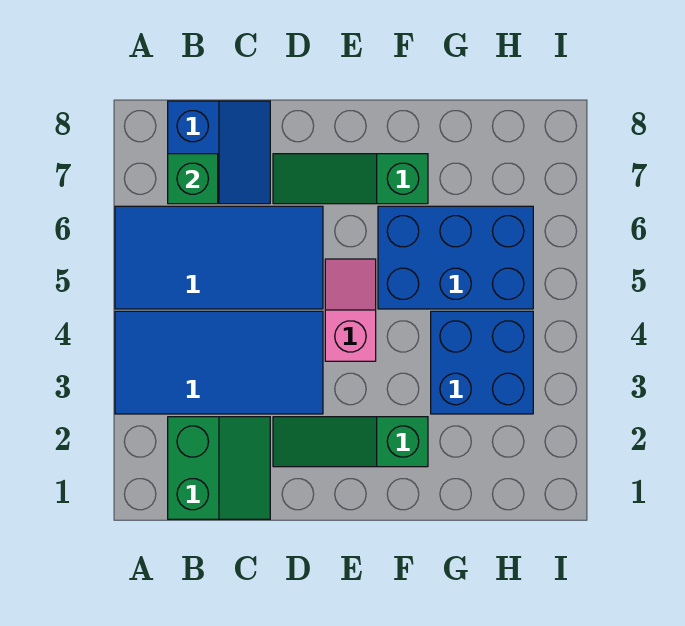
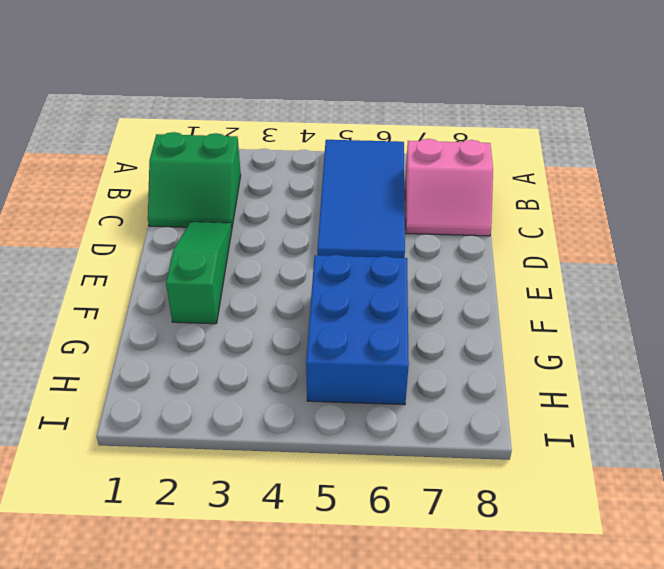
pink 2x2 slope [405,139,493,236] -> blue 2x2 slope [168,101,270,204]
none -> blue 2x4 tile [115,311,323,414]
none -> green 1x3 slope [273,154,428,204]

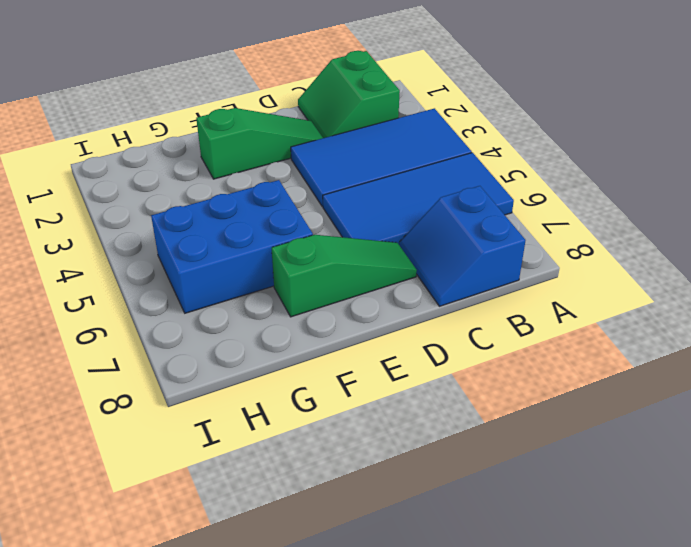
none -> pink 1x2 slope [325,259,376,361]
none -> blue 2x2 brick [431,311,533,414]

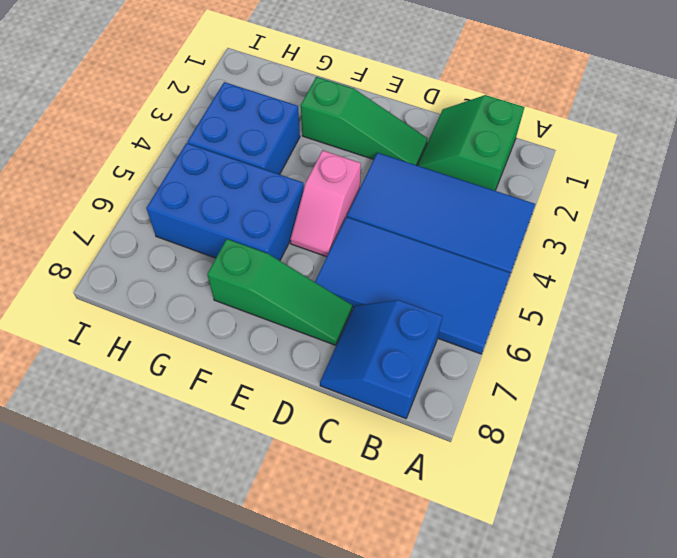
none -> green 1x1 brick [168,154,218,204]

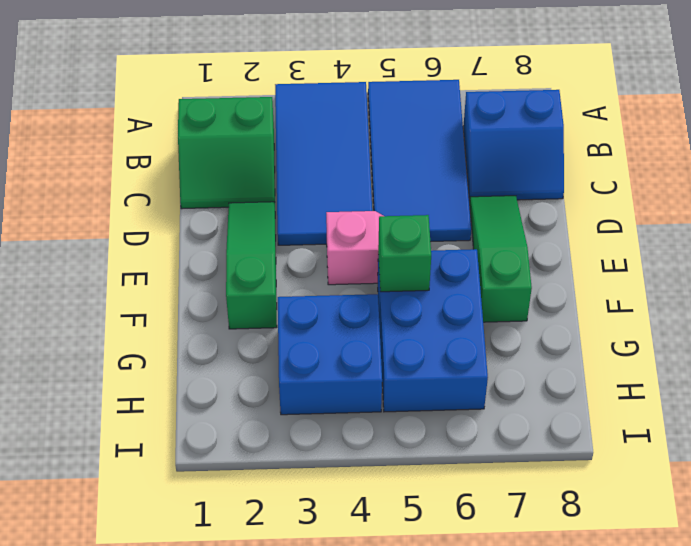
green 1x1 brick [378,215,431,292] -> green 1x1 brick moved to [168,154,218,204]

